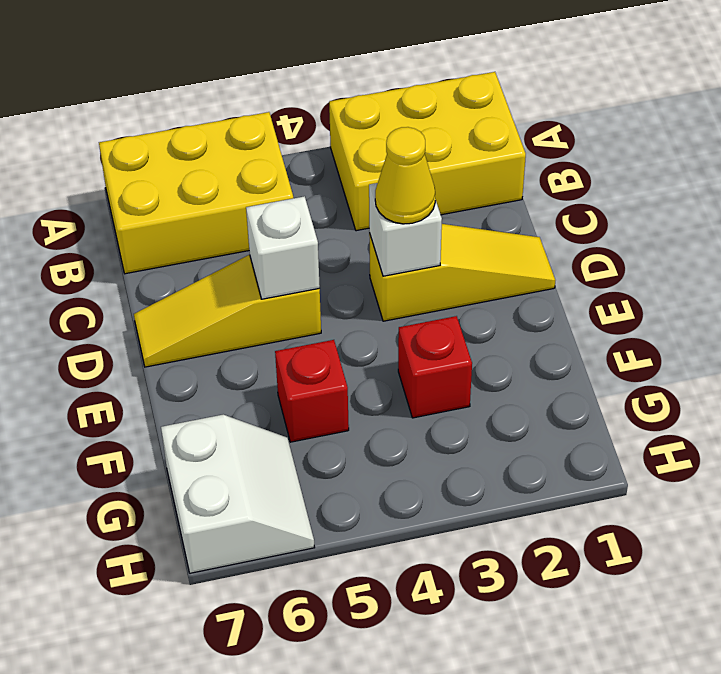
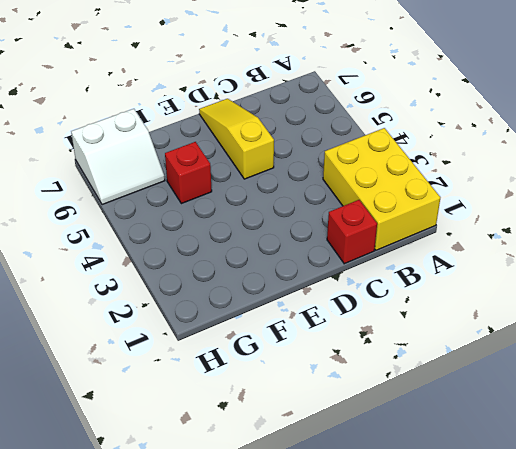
red 1x1 brick [327,200,377,264] -> red 1x1 brick moved to [398,316,472,418]
none -> yellow 2x3 brick [99,112,293,274]
none -> yellow 1x3 slope [369,224,555,321]

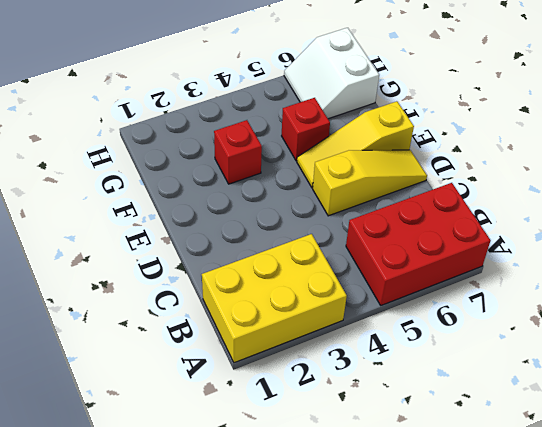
red 2x3 brick [346,183,491,305] -> yellow 2x3 brick [99,112,293,274]
yellow 1x3 slope [297,101,414,188] -> yellow 1x3 slope moved to [369,224,555,321]
none -> white 1x1 brick [369,183,442,276]
none -> white 1x1 brick [246,196,320,299]

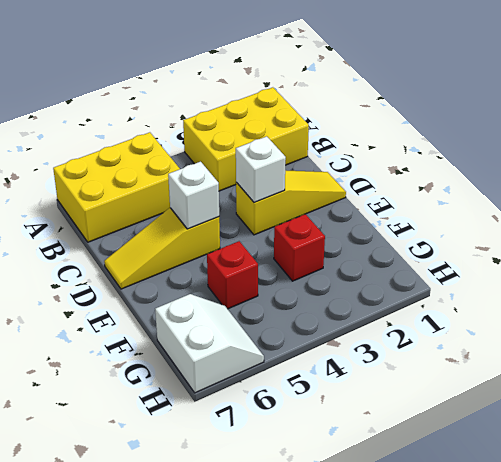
none -> yellow 1x1 cone [375,127,435,224]

